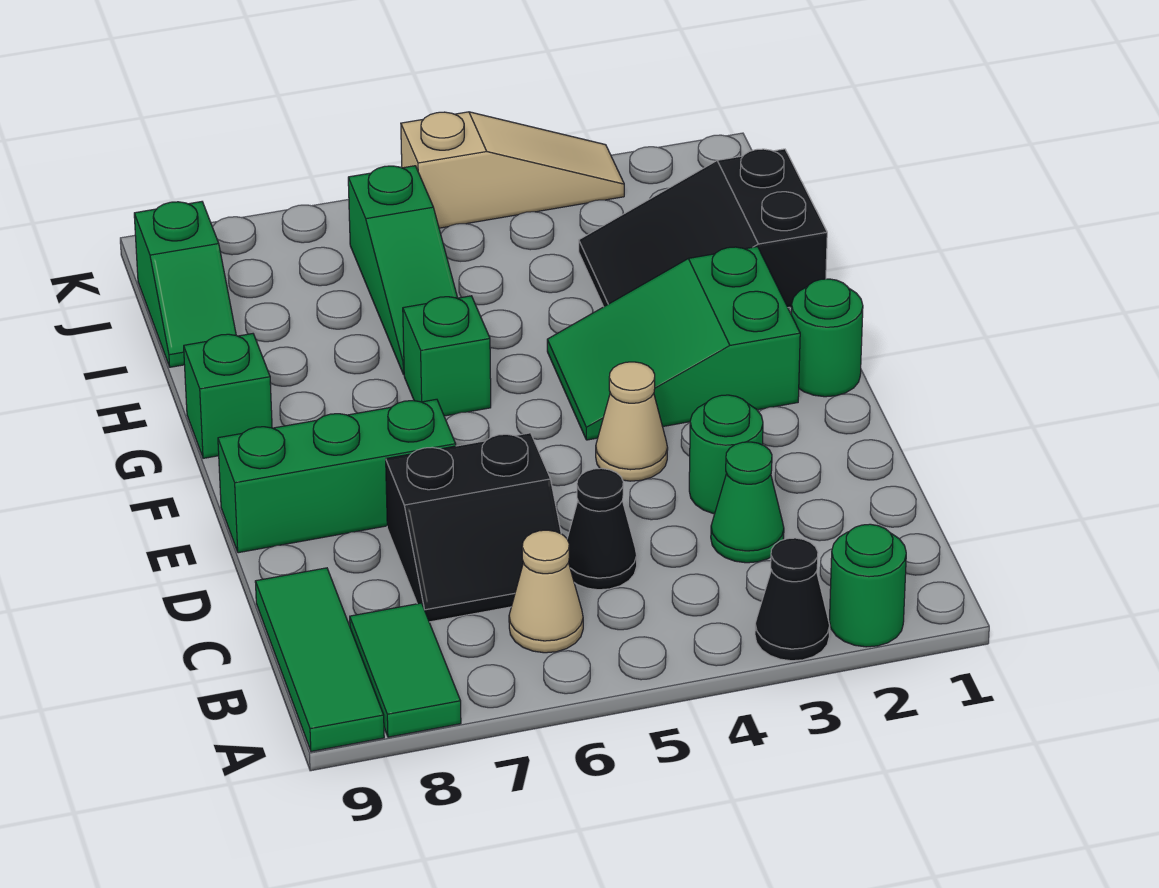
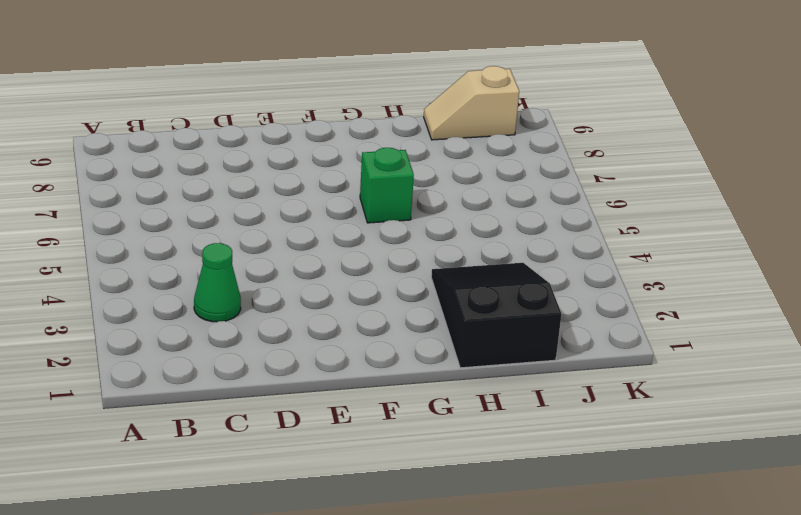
tan 1x2 slope [424,66,519,140] -> green 1x2 slope [134,202,236,367]
none -> green 1x1 round brick [829,524,906,647]
none -> black 1x1 cone [755,538,830,661]
none -> green 1x2 tile [350,603,461,737]

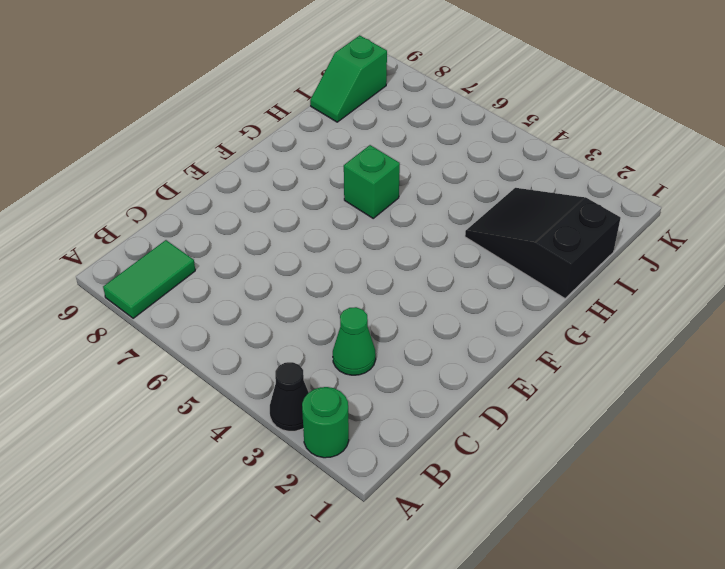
none -> green 1x3 tile [255,568,384,752]
none -> tan 1x1 cone [509,530,583,653]
none -> black 1x1 cone [567,468,637,590]

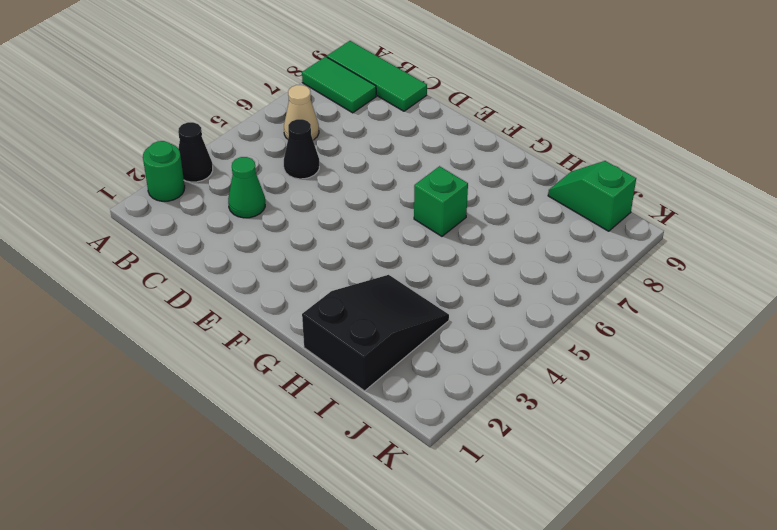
none -> black 2x2 slope [386,433,561,622]
none -> green 1x1 round brick [689,395,763,514]
none -> tan 1x1 cone [596,362,668,481]

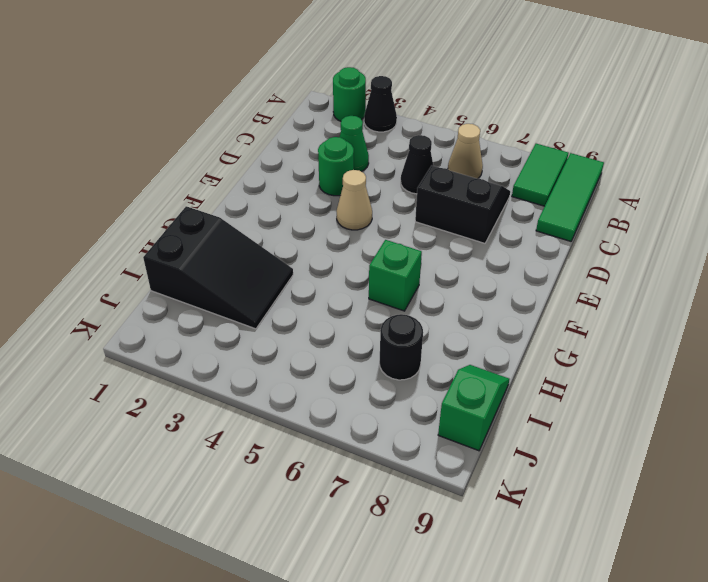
black 1x1 round brick [380,314,423,380] -> none
none -> green 1x3 brick [218,399,456,553]
none -> green 1x1 round brick [791,279,863,397]
none -> green 2x3 slope [547,247,800,440]

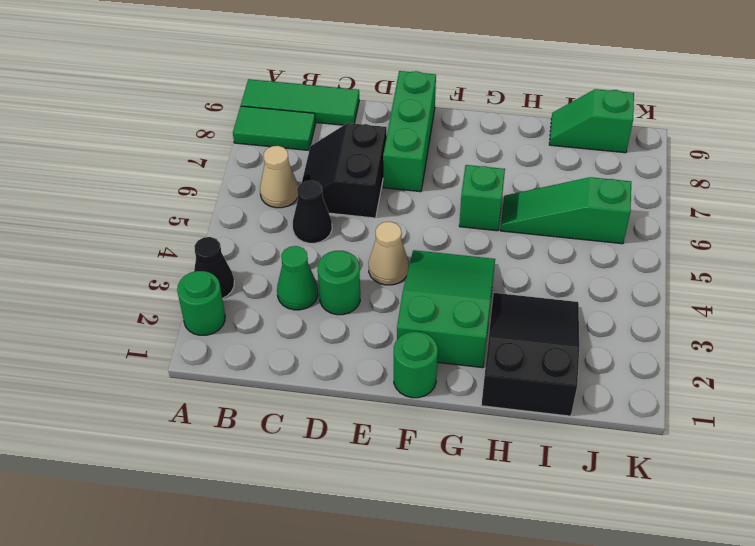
none -> green 1x1 brick [184,334,272,458]
none -> tan 1x3 slope [401,112,624,228]

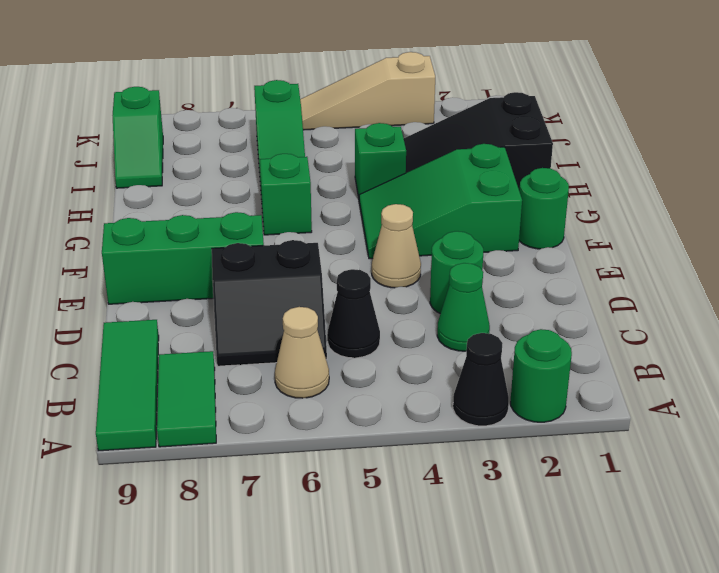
green 1x1 brick [355,123,406,198] -> green 1x1 brick moved to [184,334,272,458]
tan 1x3 slope [300,52,435,130] -> tan 1x3 slope turned to [401,112,624,228]

